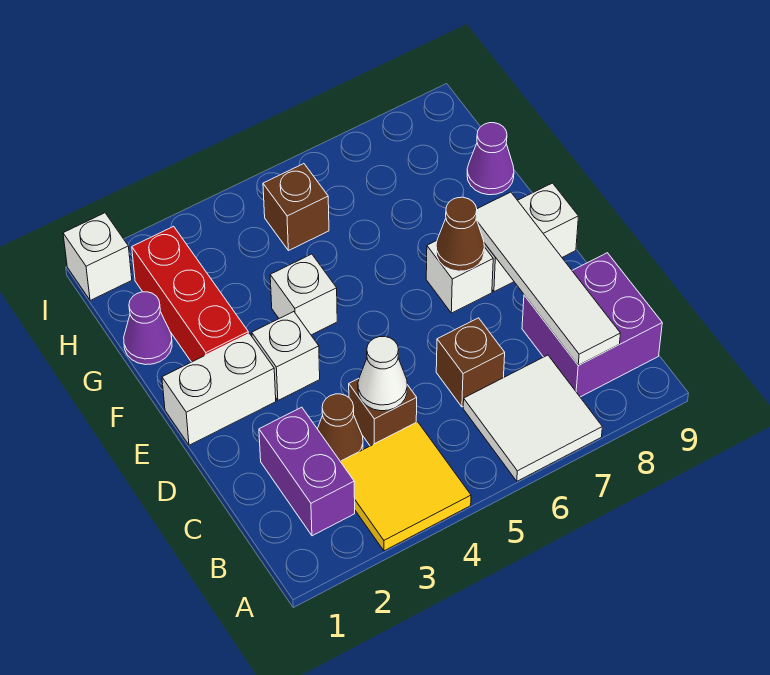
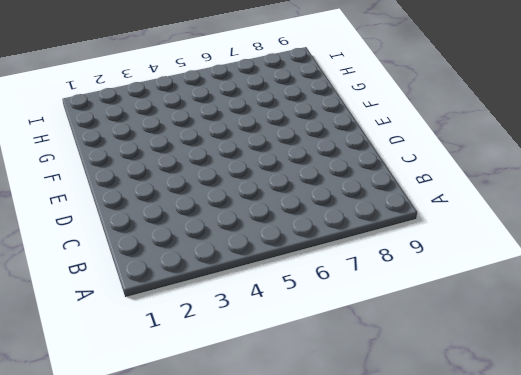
none -> yellow 2x2 tile [340,422,471,551]
none -> white 2x2 tile [463,355,602,481]
none -> purple 1x2 brick [259,407,355,536]

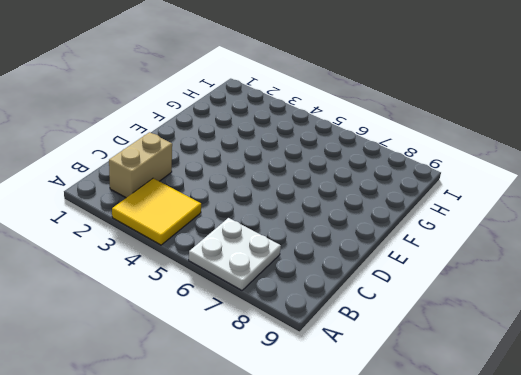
white 2x2 plate [189,218,281,290] -> white 2x2 tile [463,355,602,481]
tan 1x2 brick [109,132,172,198] -> purple 1x2 brick [259,407,355,536]
none -> purple 2x2 brick [522,253,662,397]
none -> brown 1x1 cone [318,394,363,461]
none -> brown 1x1 brick [349,379,417,446]

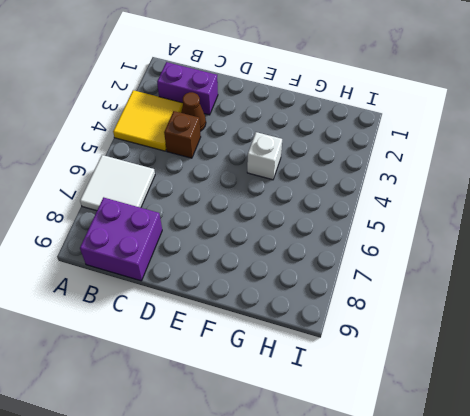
none -> brown 1x1 brick [436,318,505,407]
none -> white 1x2 brick [162,334,276,445]
none -> white 1x1 brick [252,312,320,400]

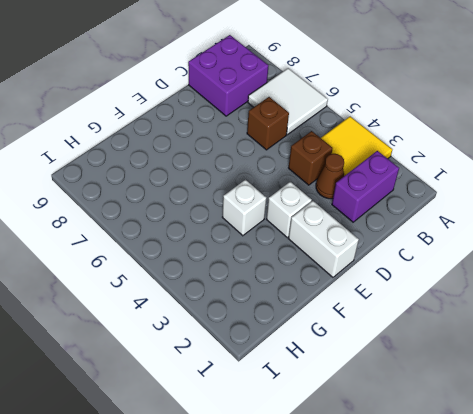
none -> white 1x1 brick [426,241,493,313]
none -> white 1x2 brick [484,183,578,292]
none -> red 1x3 brick [132,226,248,362]

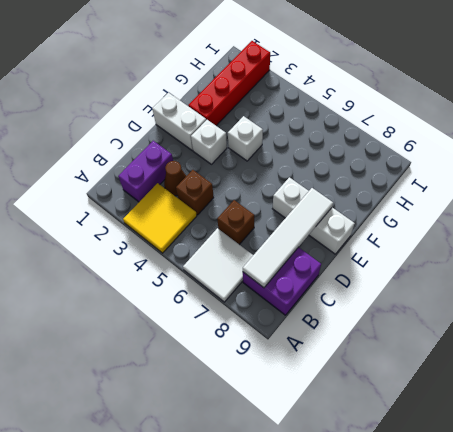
red 1x4 brick [188,41,270,126] -> red 1x3 brick [132,226,248,362]
none -> purple 1x1 cone [124,292,172,365]
none -> purple 1x1 cone [467,123,514,195]
none -> brown 1x1 brick [263,164,329,251]

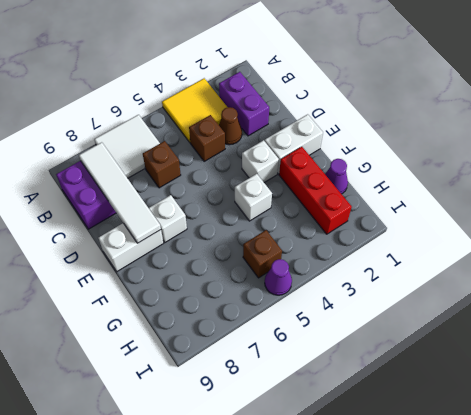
purple 1x1 cone [265,259,292,295] -> purple 1x1 cone moved to [467,123,514,195]
none -> white 1x1 brick [63,213,132,301]
none -> white 1x1 cone [358,336,407,411]
none -> brown 1x1 cone [436,197,484,271]

